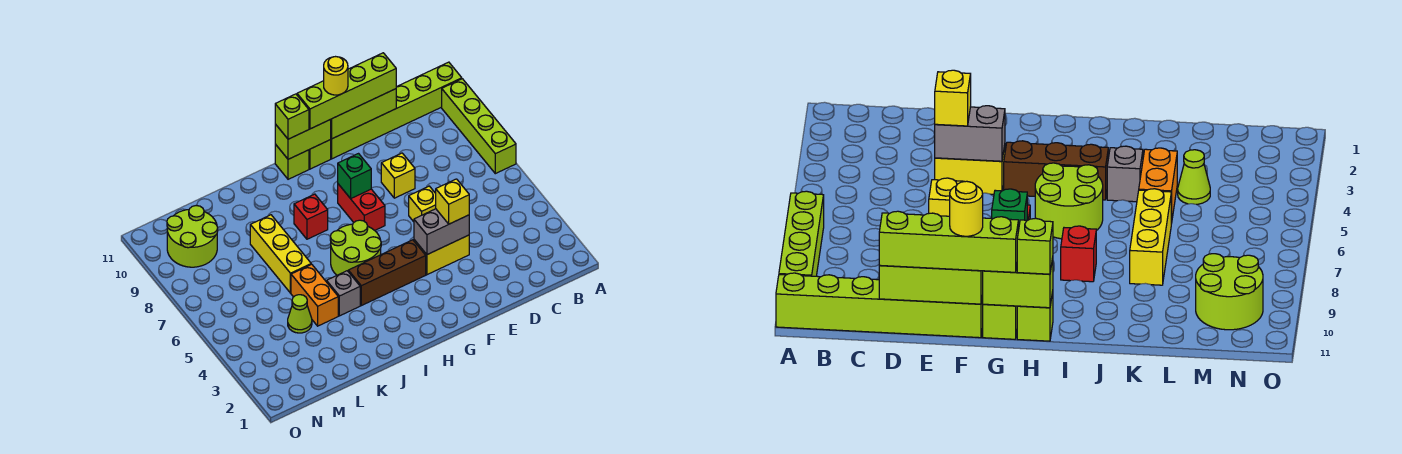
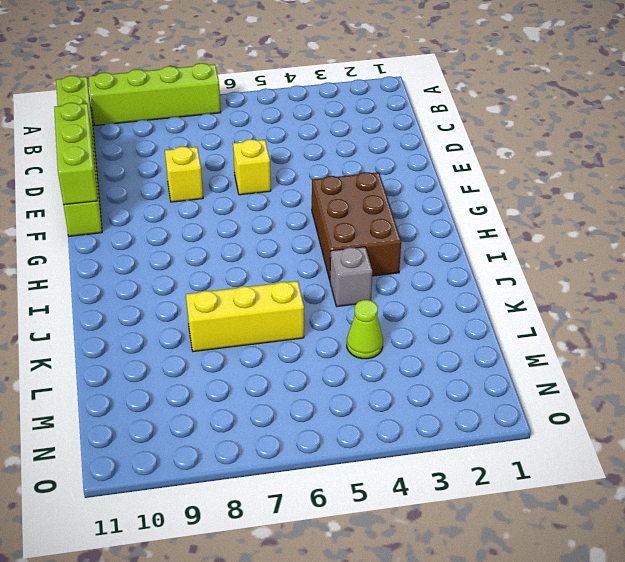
brown 2x3 brick [312,172,401,280] -> brown 1x3 brick [348,240,426,306]
none -> yellow 1x2 brick [414,235,469,275]
none -> red 1x2 brick [338,184,385,230]
none -> lime 1x1 brick [309,140,331,169]

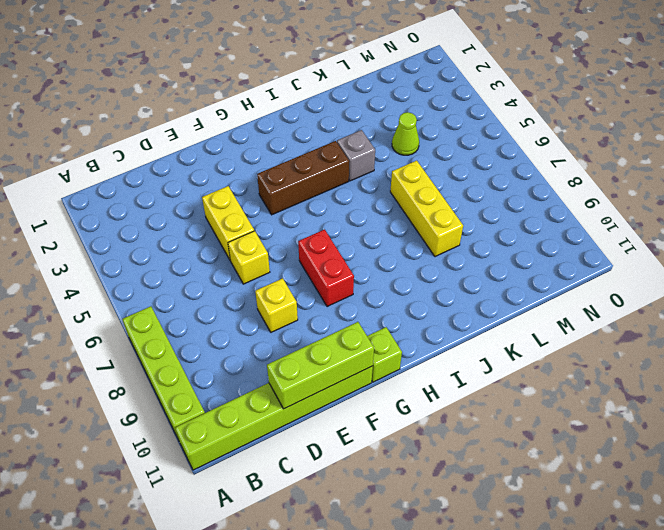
yellow 1x2 brick [202,186,254,261] -> yellow 1x2 brick turned to [414,235,469,275]
none -> lime 2x2 round brick [330,220,381,275]
none -> lime 1x1 brick [275,144,309,179]
none -> red 1x1 brick [294,194,328,239]

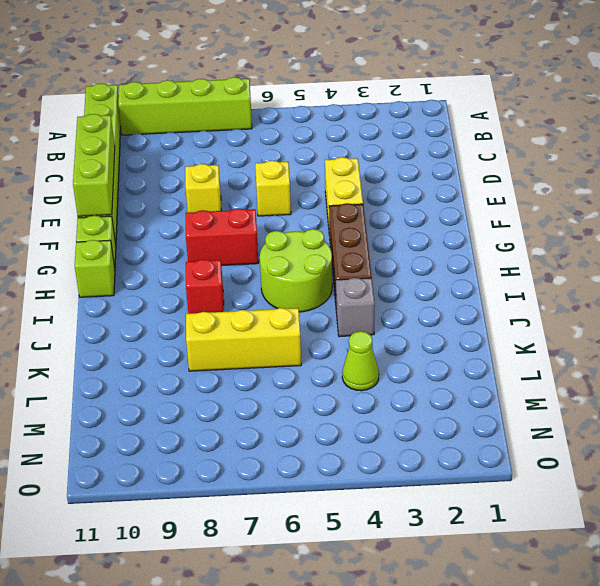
none -> orange 1x2 brick [291,264,338,326]
none -> lime 2x2 round brick [167,206,218,267]
none -> grey 1x2 brick [414,209,469,254]

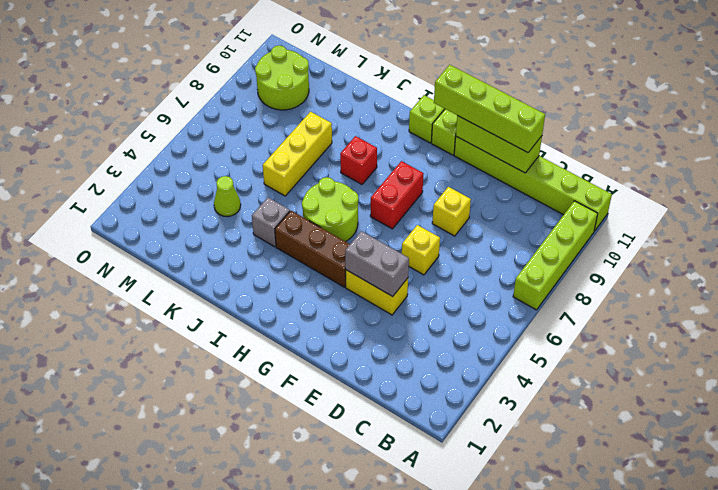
none -> orange 1x2 brick [291,264,338,326]
none -> green 1x1 brick [338,154,371,199]
none -> lime 1x2 brick [275,120,331,159]

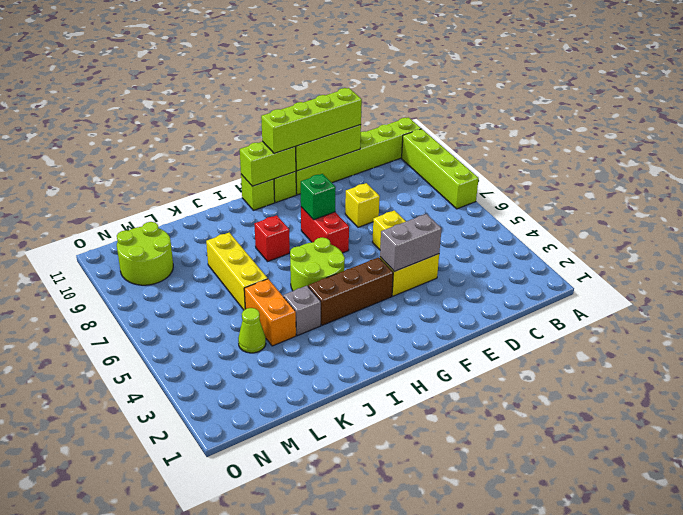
none -> yellow 1x1 brick [436,179,469,224]
none -> lime 1x1 brick [275,94,309,139]
none -> yellow 1x1 round brick [324,57,348,95]

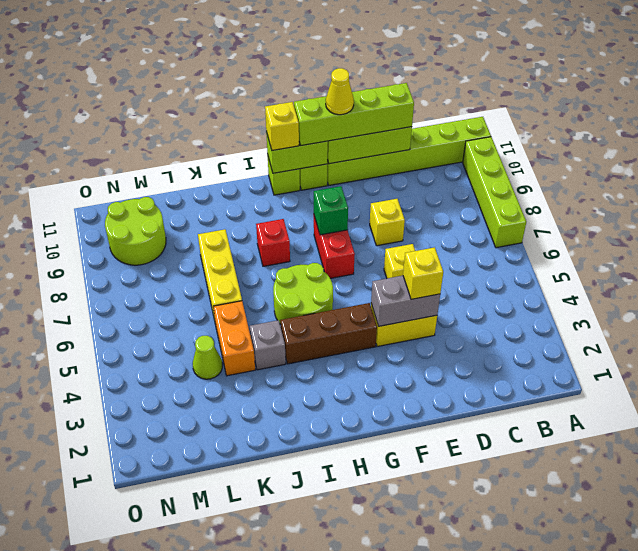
yellow 1x1 cone [326,68,354,115] -> yellow 1x1 round brick [324,57,348,95]
yellow 1x1 brick [265,102,299,150] -> lime 1x1 brick [275,94,309,139]

